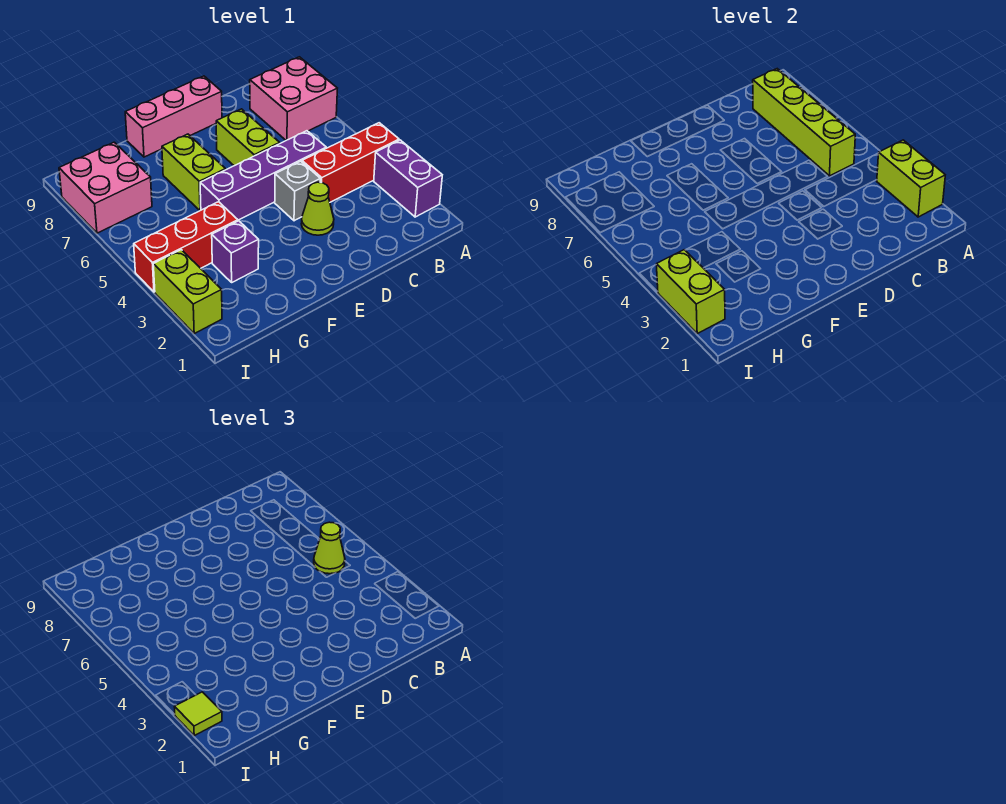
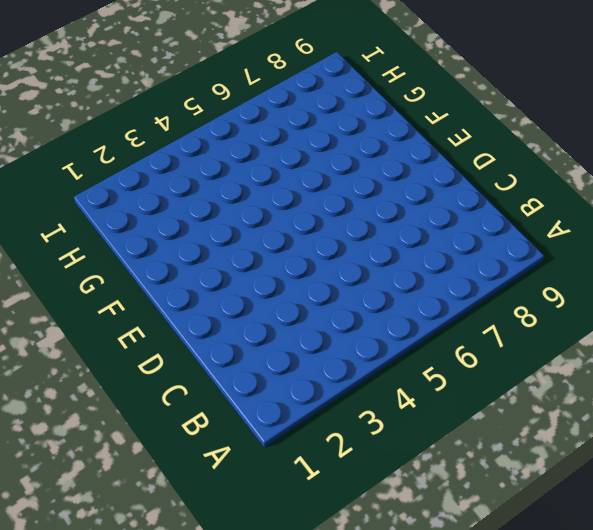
none -> purple 1x2 brick [374,140,442,217]
none -> red 1x3 brick [302,123,399,202]
none -> pink 2x2 brick [250,57,337,140]

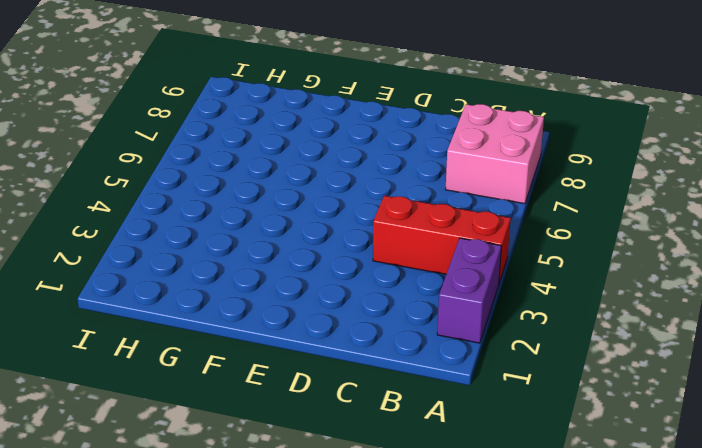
none -> purple 1x4 brick [200,131,326,220]
none -> lime 1x1 cone [301,182,334,235]
none -> grey 1x1 brick [275,161,320,221]

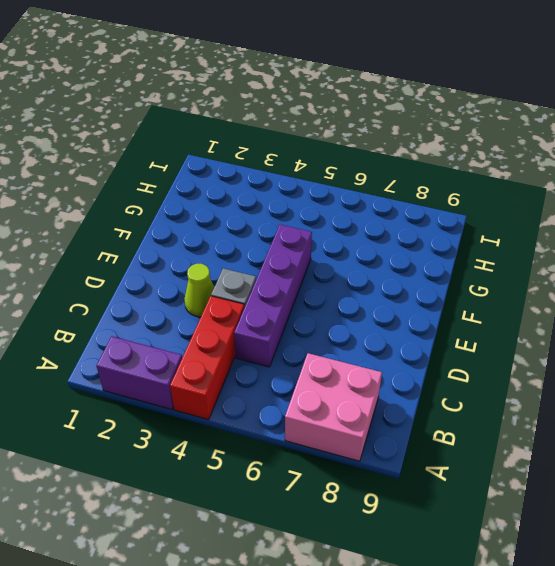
none -> lime 1x2 brick [216,109,280,166]
none -> pink 1x3 brick [125,76,222,157]
none -> lime 1x2 brick [162,134,226,211]

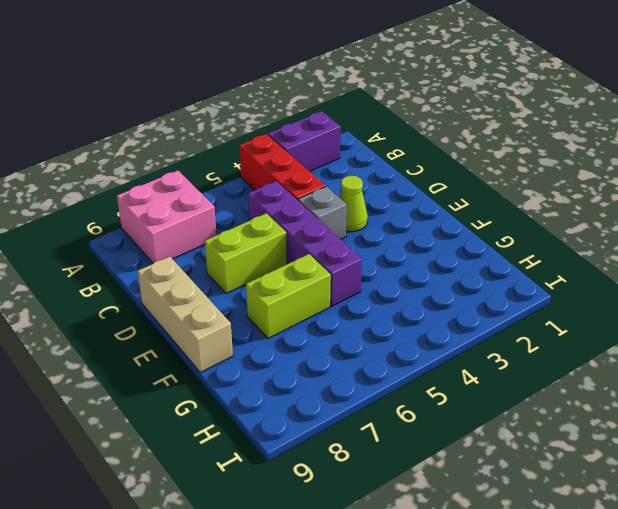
tan 1x3 brick [138,256,233,373] -> pink 1x3 brick [125,76,222,157]
none -> purple 1x1 brick [212,221,259,282]
none -> red 1x3 brick [134,202,238,292]
none -> pink 2x2 brick [59,142,152,233]

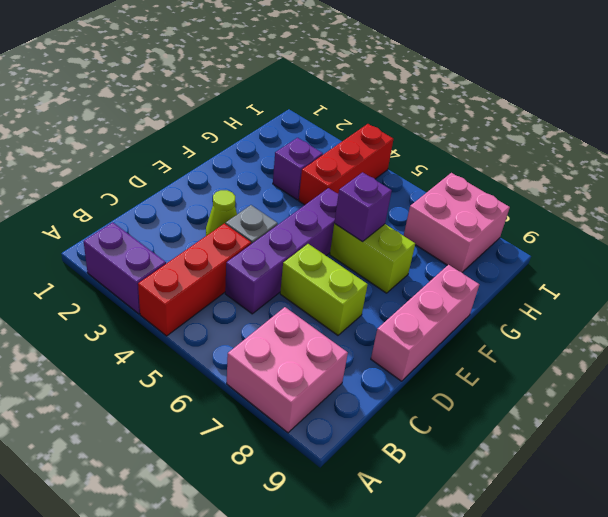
purple 1x1 brick [334,172,392,241] -> none
none -> lime 1x2 brick [153,250,222,334]
none -> lime 1x2 brick [877,140,945,217]
none -> lime 1x4 brick [753,69,855,176]

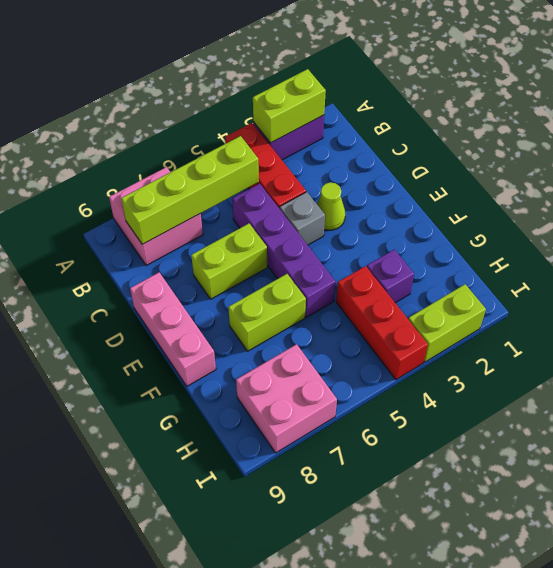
none -> lime 1x2 brick [656,250,725,334]
none -> lime 1x1 cone [314,522,345,574]
none -> lime 1x1 tile [174,692,222,736]

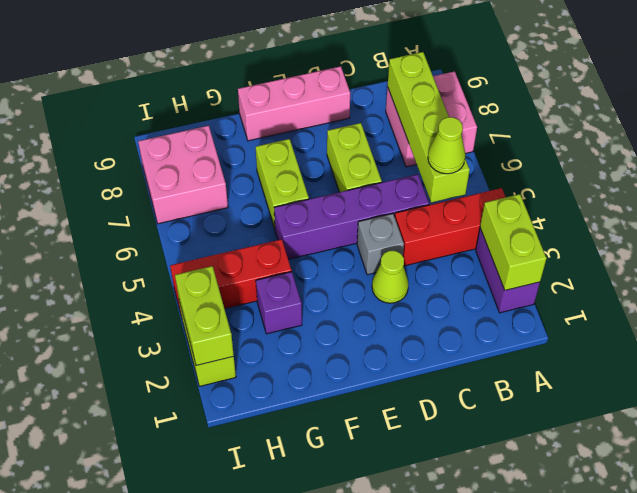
none -> lime 1x1 tile [174,692,222,736]

